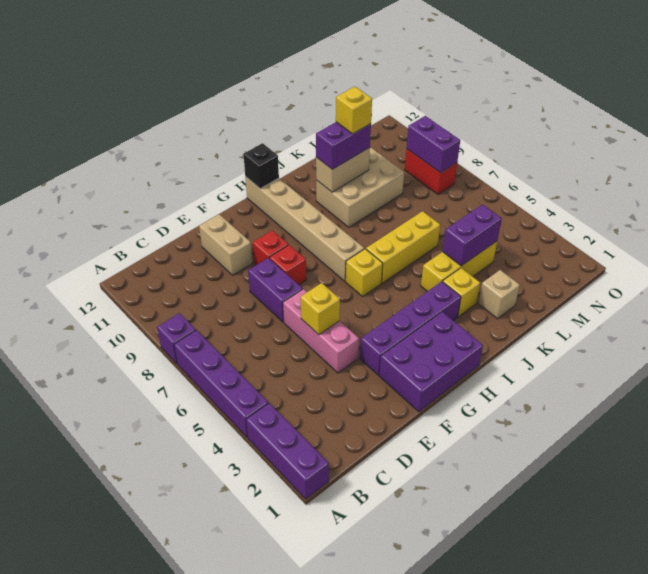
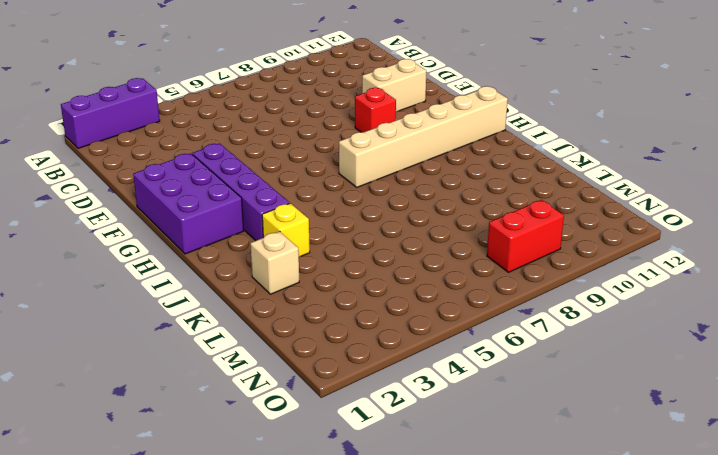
none -> purple 1x4 brick [174,330,268,438]
none -> purple 1x1 brick [157,313,196,364]
none -> pink 1x3 brick [283,289,359,373]

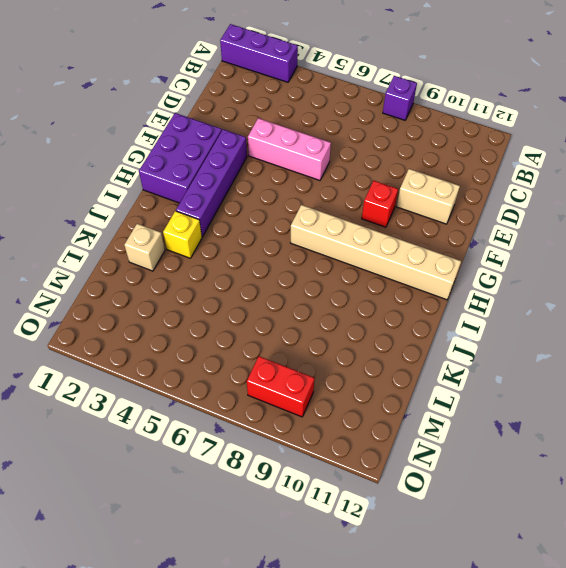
none -> purple 1x4 brick [174,330,268,438]
none -> purple 1x2 brick [248,258,303,322]
none -> red 1x1 brick [269,245,306,285]

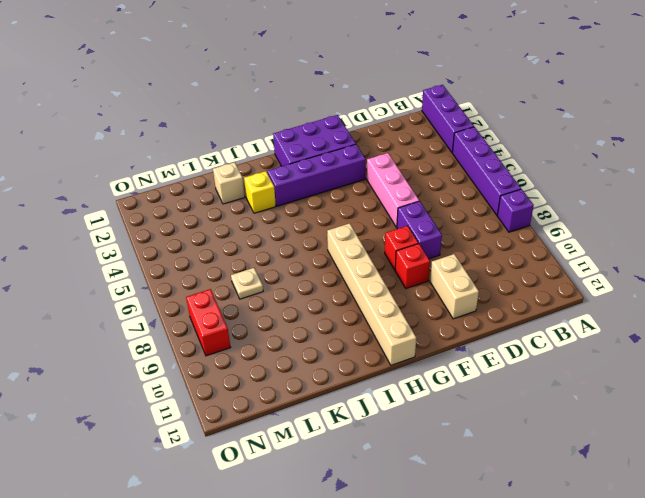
tan 1x1 plate [231,268,263,299] -> none
none -> yellow 1x1 brick [346,249,383,297]
none -> yellow 1x3 brick [366,211,440,283]
none -> yellow 1x3 brick [421,241,497,291]

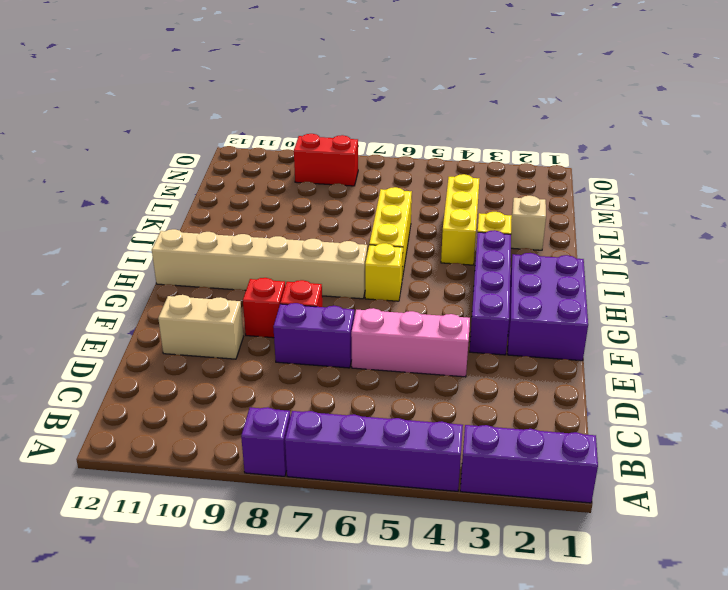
none -> tan 2x3 brick [316,148,404,227]
none -> yellow 1x1 brick [300,283,340,335]
none -> black 1x1 brick [243,143,279,189]

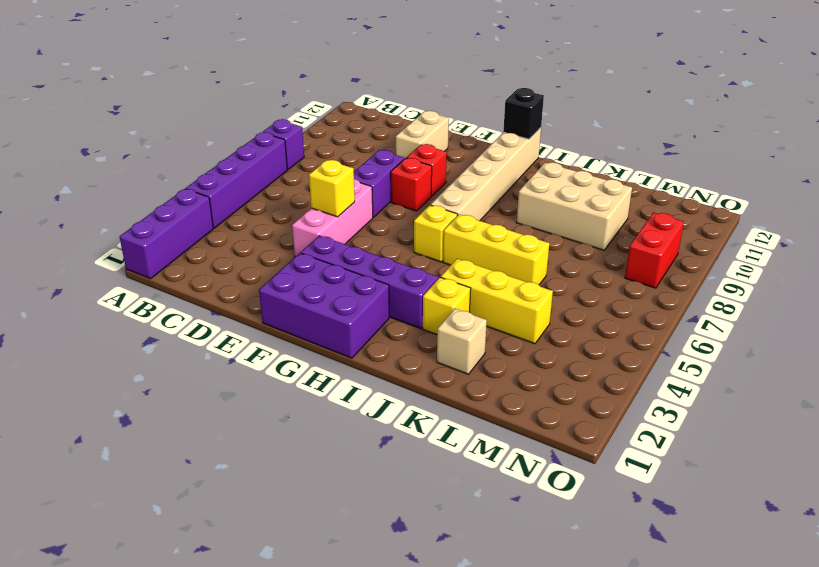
none -> tan 1x2 brick [316,148,370,192]
none -> purple 1x2 brick [443,204,502,266]
none -> purple 1x2 brick [407,116,460,173]

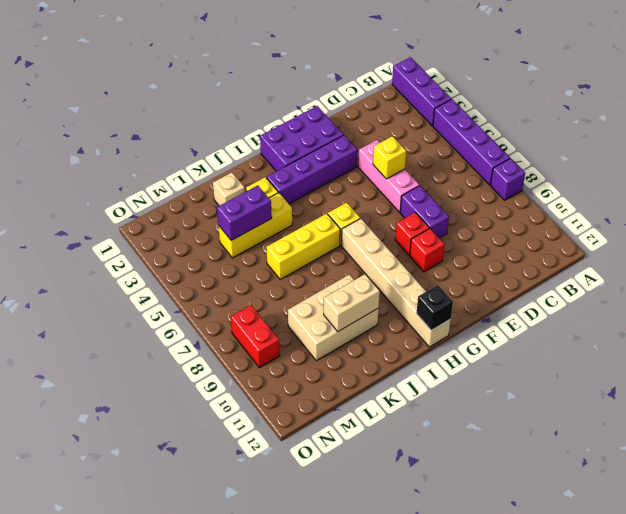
none -> tan 1x2 brick [199,214,252,275]
none -> purple 1x2 brick [407,116,460,173]
none -> purple 1x2 brick [316,122,371,169]

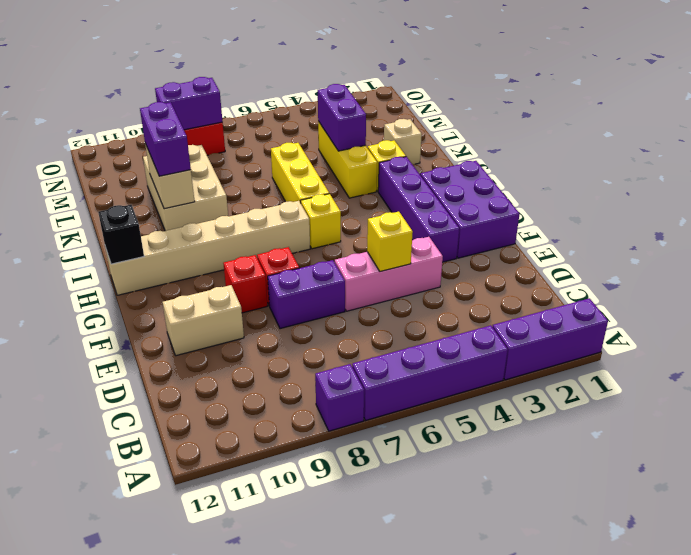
none -> yellow 1x1 brick [336,87,372,134]

